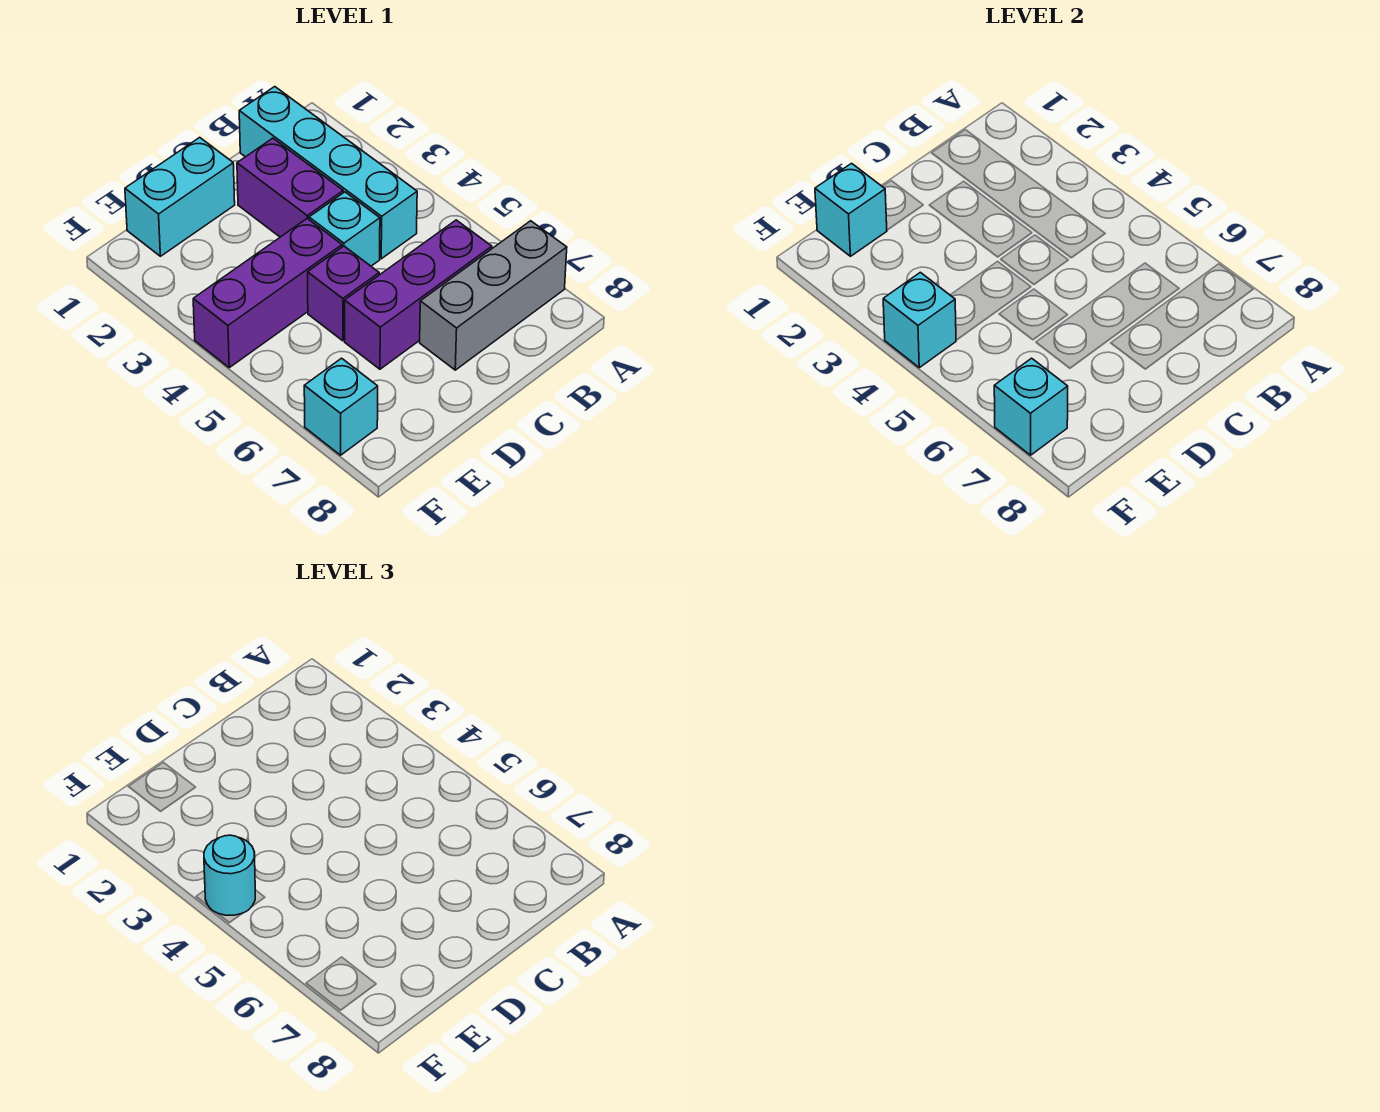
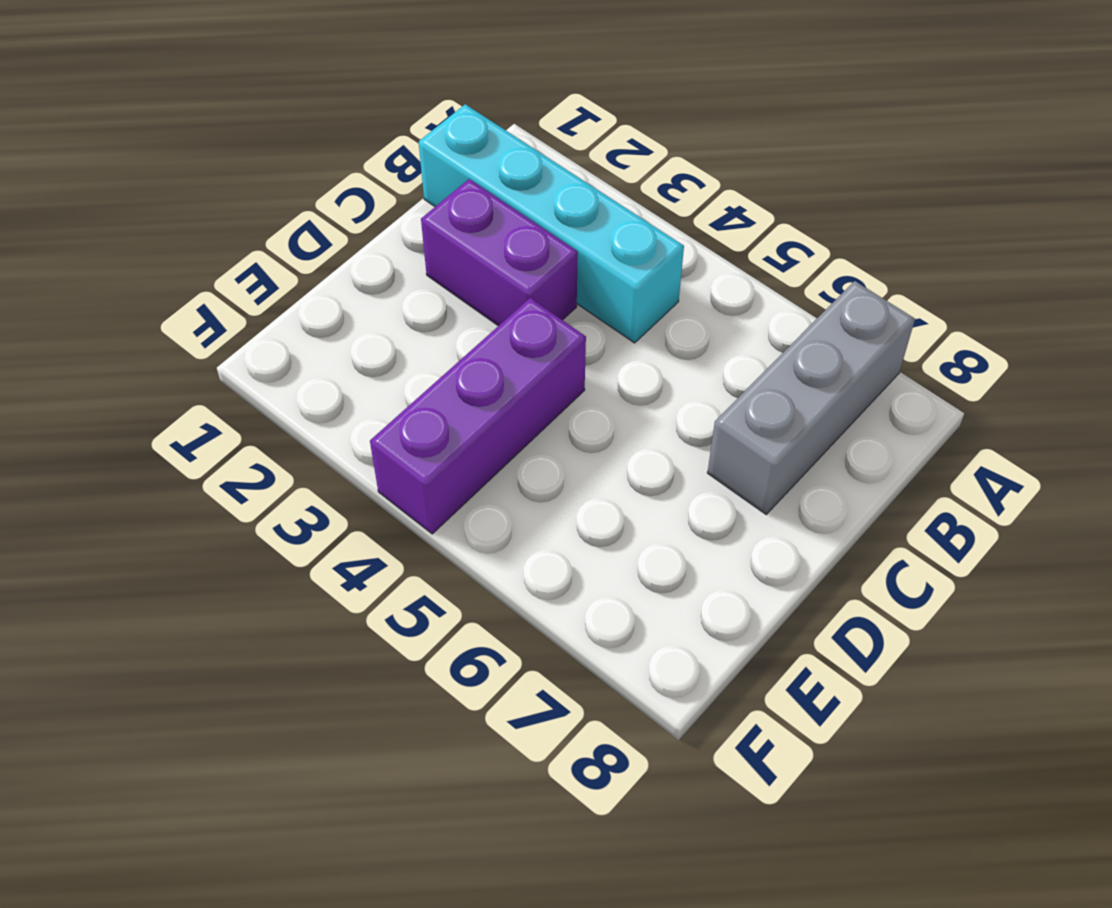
none -> purple 1x3 brick [345,220,492,369]
none -> cyan 1x1 brick [309,192,380,266]
none -> cyan 1x2 brick [125,137,235,256]

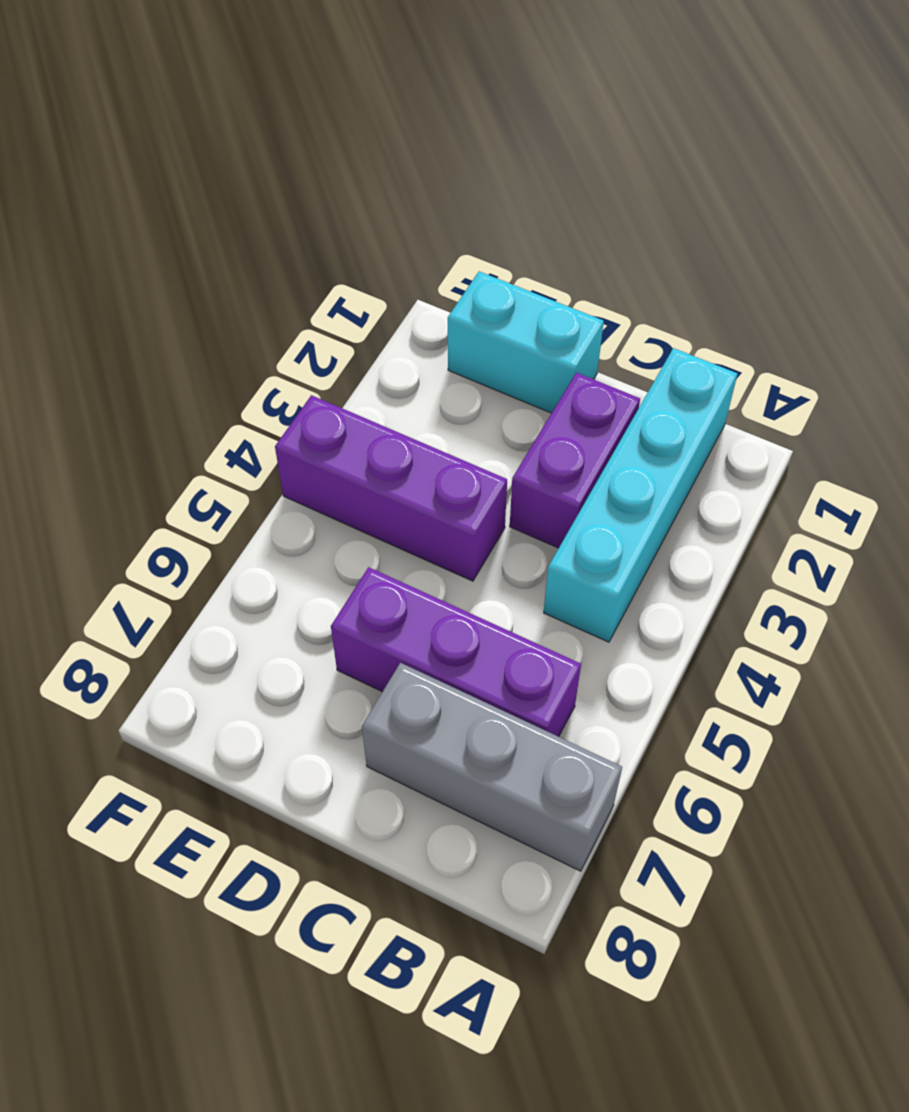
none -> cyan 1x1 brick [309,192,380,266]
none -> purple 1x1 brick [308,246,379,341]
none -> cyan 1x1 brick [304,358,378,455]

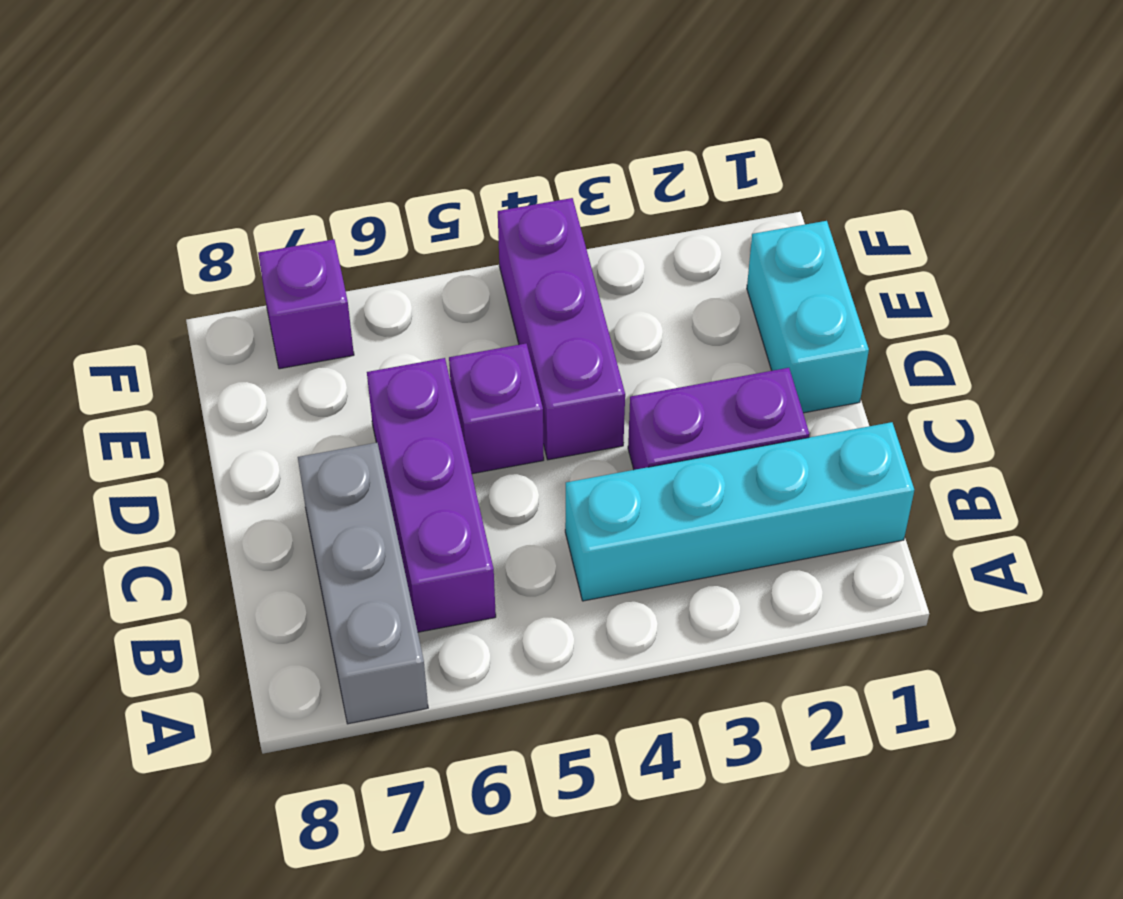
purple 1x1 brick [258,239,354,369] -> cyan 1x1 brick [304,358,378,455]
none -> cyan 1x1 brick [309,192,380,266]
none -> cyan 1x1 brick [815,163,887,256]
none -> cyan 1x1 brick [883,272,956,368]

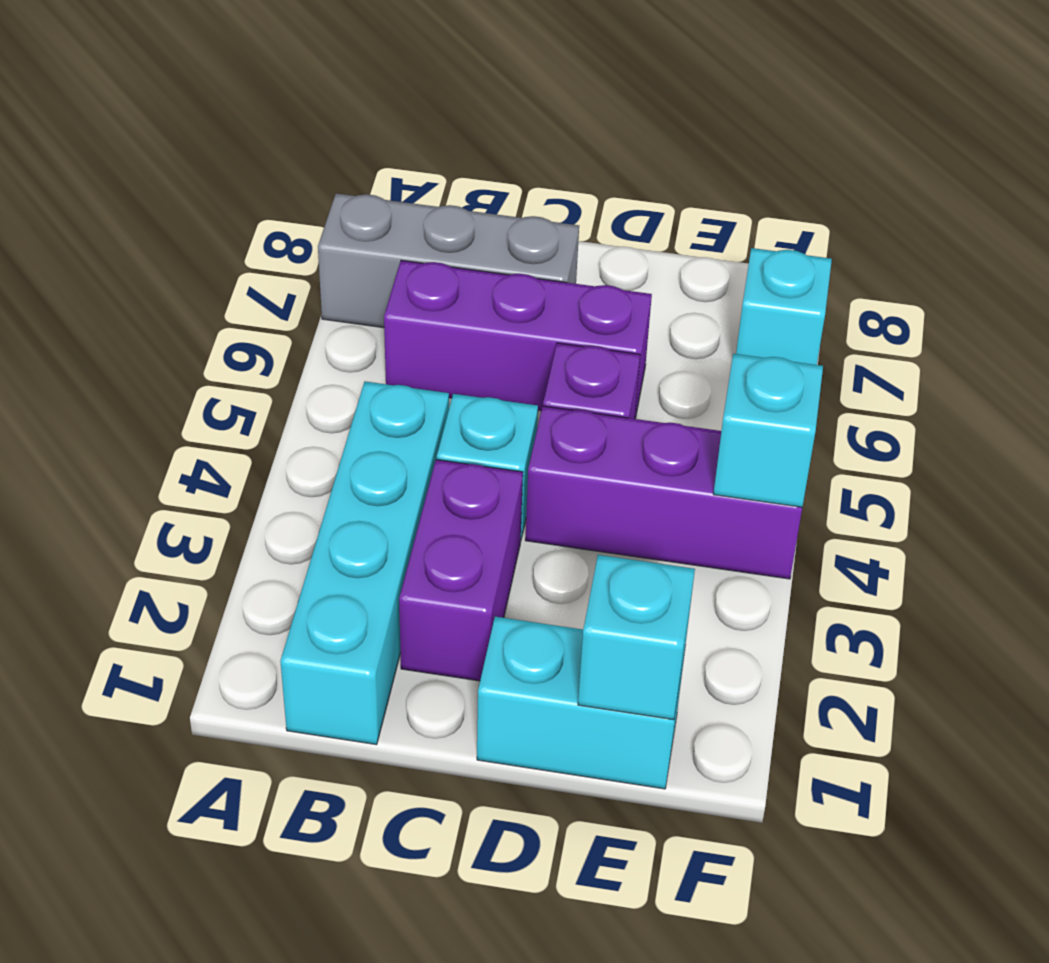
none -> cyan 1x1 brick [994,358,1068,455]
none -> cyan 1x1 round brick [204,835,255,915]

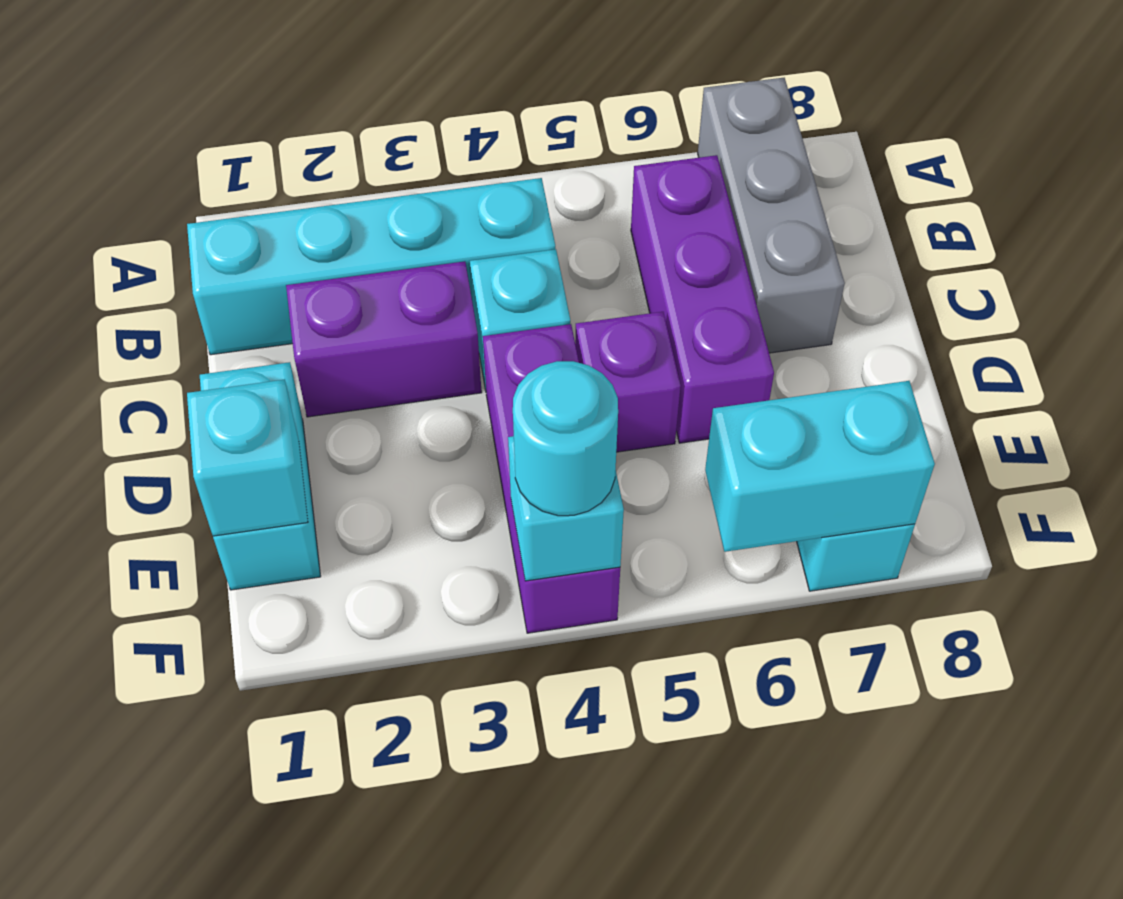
cyan 1x2 brick [705,381,935,552] -> cyan 1x1 brick [994,358,1068,455]

